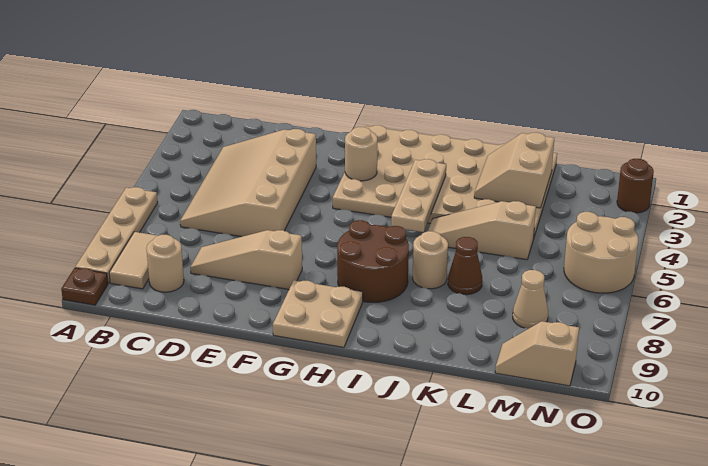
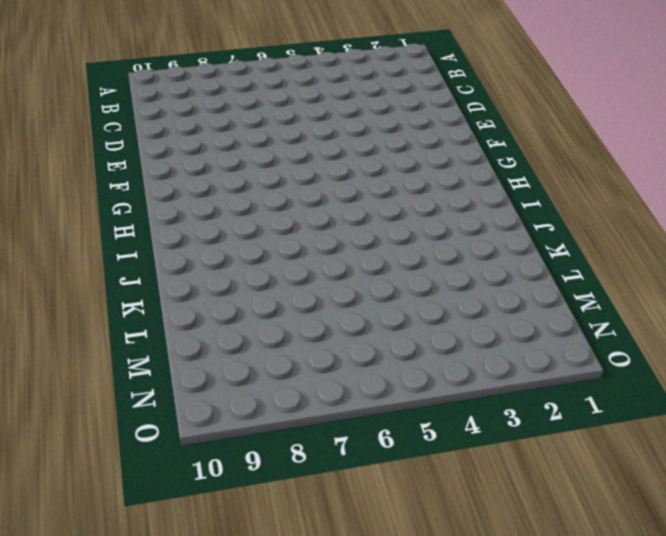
none -> tan 1x4 plate [75,187,158,283]
none -> brown 1x1 plate [61,268,108,305]
none -> tan 1x2 tile [109,232,158,289]

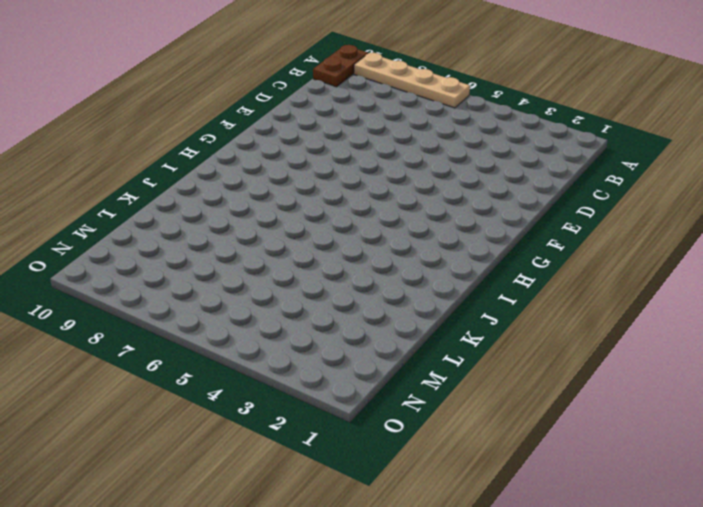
brown 1x2 plate [313,45,368,87] -> brown 1x1 plate [61,268,108,305]
none -> tan 1x2 tile [109,232,158,289]
none -> tan 3x4 slope [180,129,316,237]
none -> tan 1x1 round brick [146,235,184,292]

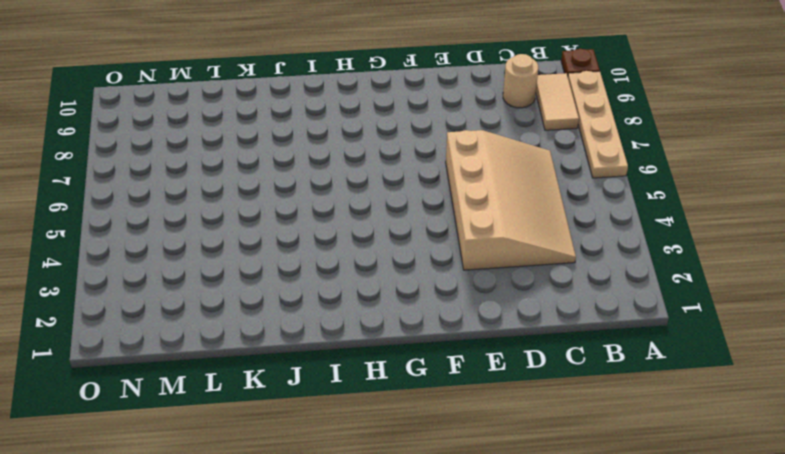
none -> tan 1x3 slope [190,230,302,289]
none -> tan 4x6 plate [333,125,557,237]
none -> tan 2x2 plate [273,280,363,347]

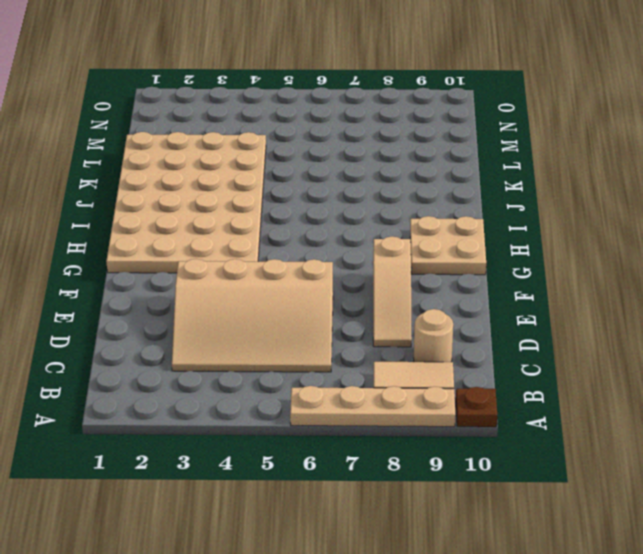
none -> brown 2x2 round brick [337,220,409,302]
none -> tan 1x3 slope [428,201,536,260]
none -> tan 1x1 round brick [413,231,448,289]

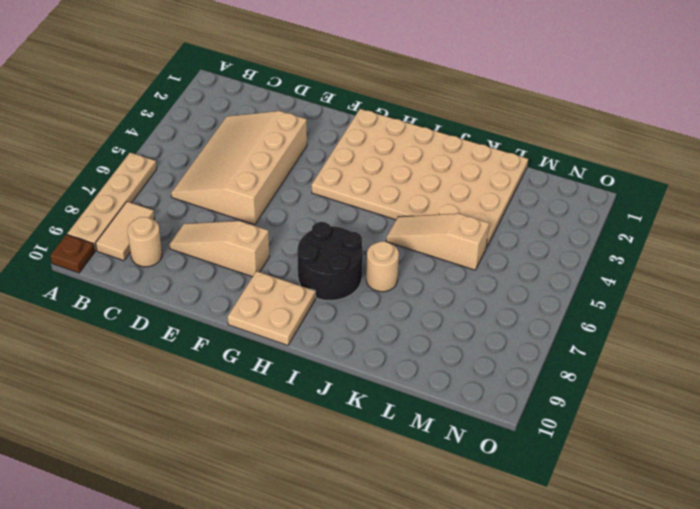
black 2x2 round brick [297,222,363,301] -> brown 2x2 round brick [337,220,409,302]
none -> brown 1x1 cone [448,237,482,295]
none -> tan 1x1 cone [513,270,548,329]
none -> tan 1x2 slope [495,321,579,386]

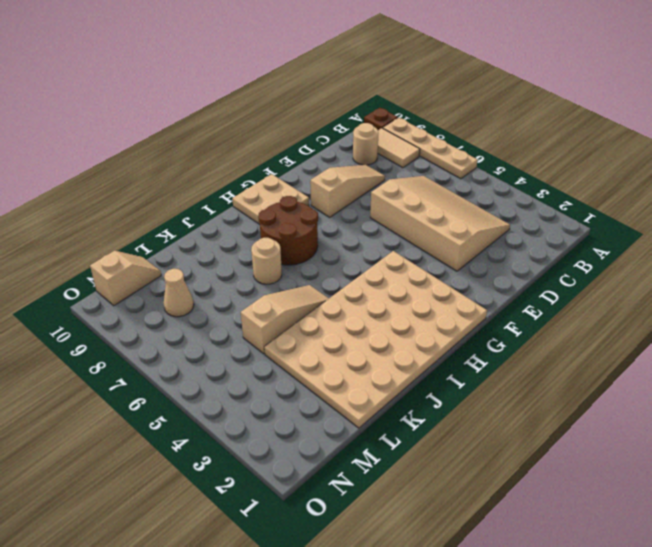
none -> brown 1x1 cone [448,237,482,295]
none -> tan 2x2 round brick [564,212,638,293]
none -> brown 1x1 round brick [617,159,654,213]

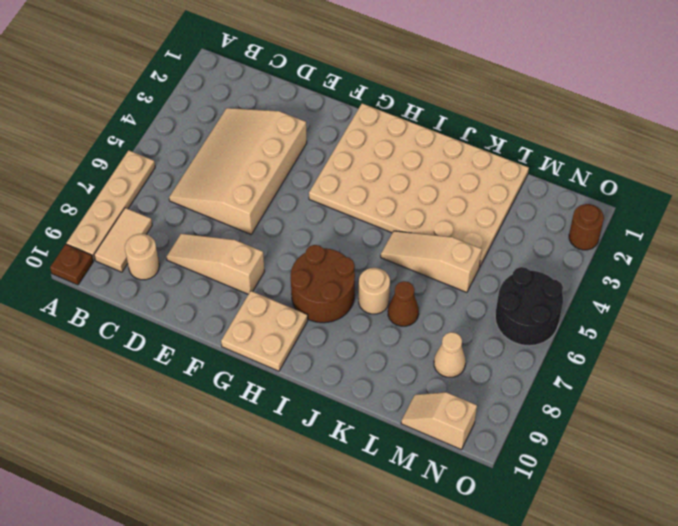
black 2x2 round brick [495,267,563,346] -> tan 2x2 round brick [564,212,638,293]
none -> tan 1x1 round brick [345,127,377,181]
none -> tan 1x3 plate [391,159,446,232]
none -> tan 2x2 slope [474,133,554,208]

